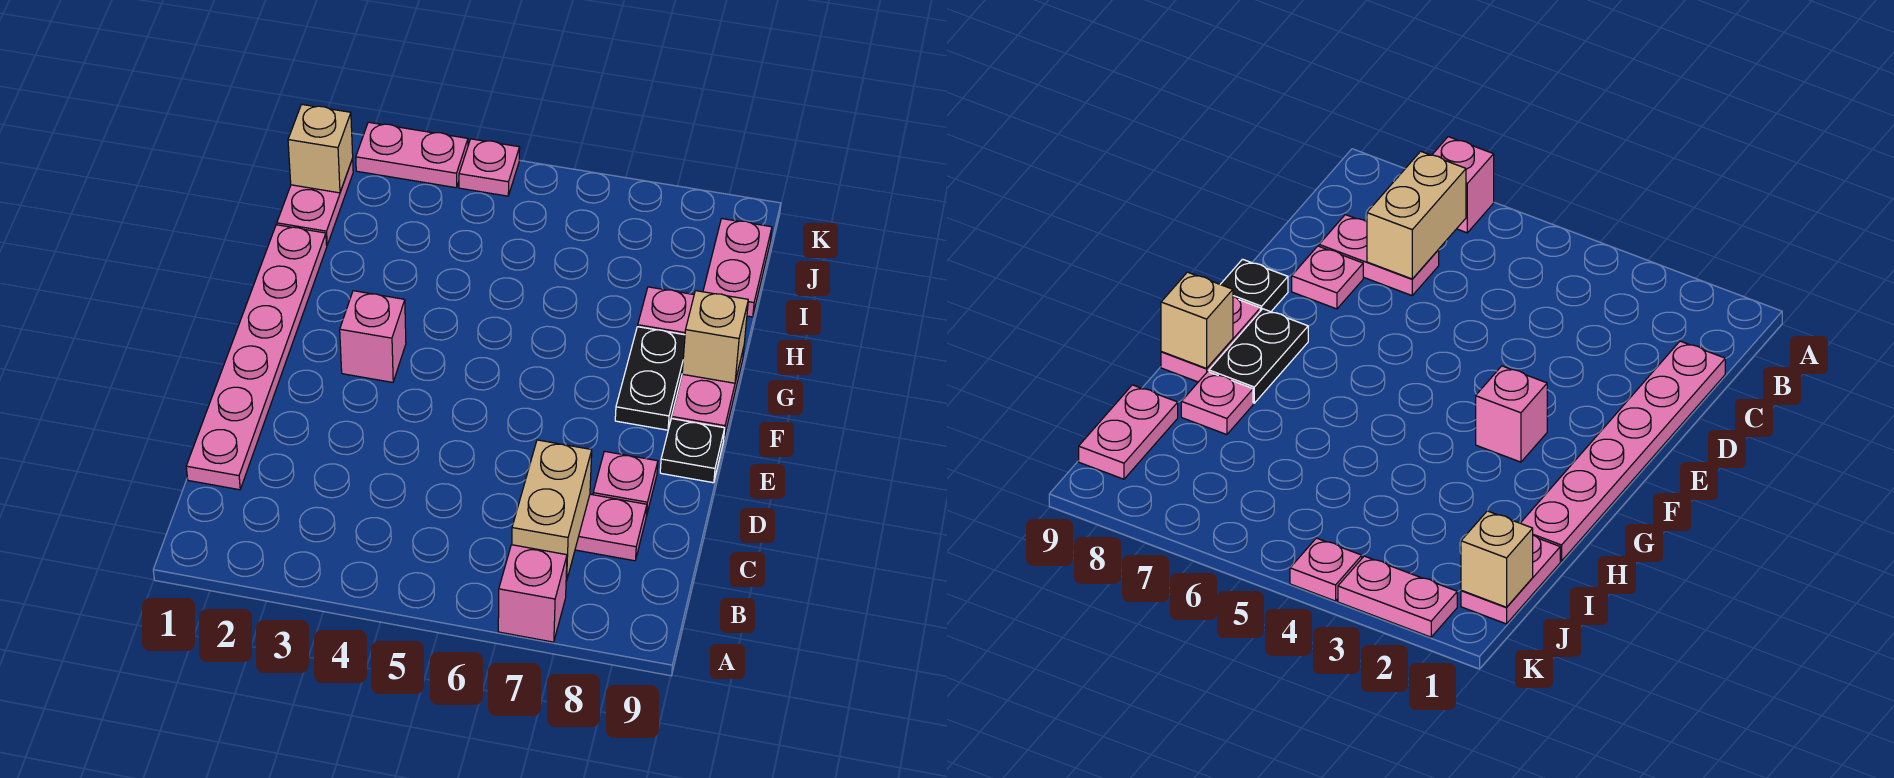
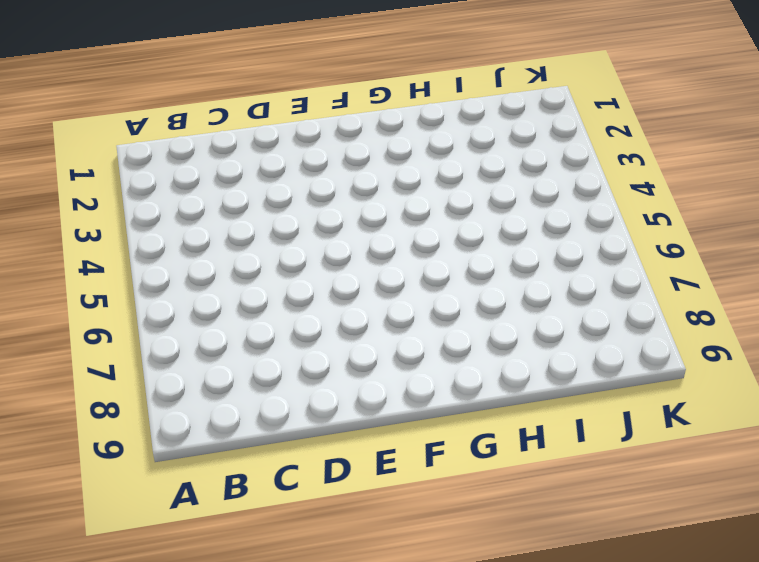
none -> pink 1x1 brick [498,545,567,642]
none -> pink 1x6 plate [186,225,327,490]
none -> pink 1x2 plate [575,494,647,561]

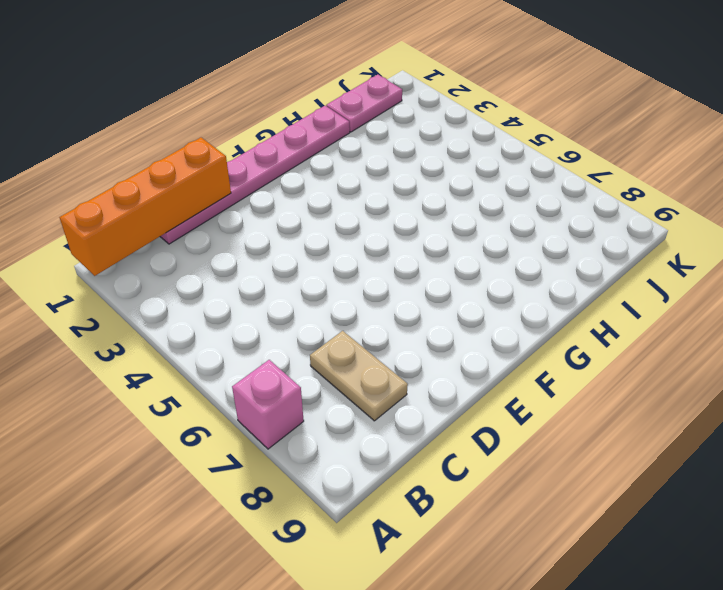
orange 1x4 brick [60,138,231,276] -> none
tan 1x2 plate [310,331,408,421] -> pink 1x2 plate [575,494,647,561]
none -> pink 1x1 plate [593,451,658,516]
none -> black 1x1 plate [660,419,725,483]
none -> pink 1x1 brick [340,291,406,382]

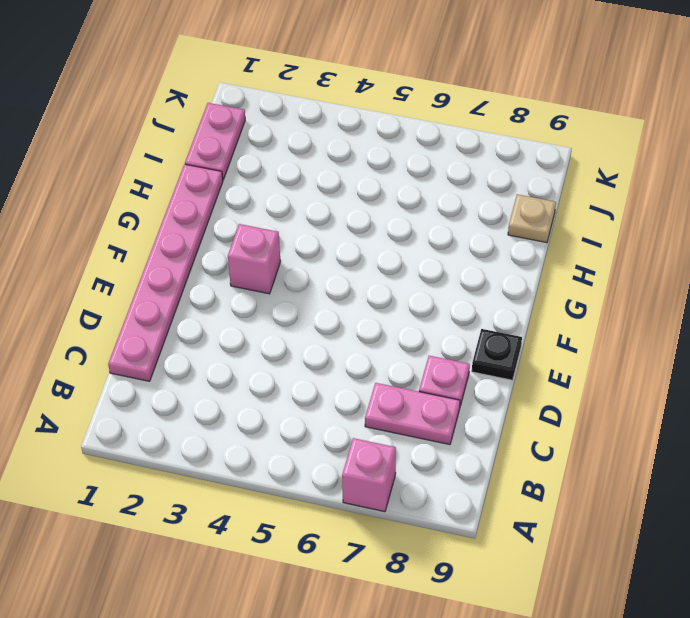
tan 1x1 plate [508,194,556,243] -> pink 1x2 plate [703,219,772,317]
none -> black 1x2 plate [615,327,685,430]
none -> pink 1x2 plate [672,348,744,437]
none -> pink 1x1 plate [638,287,694,335]

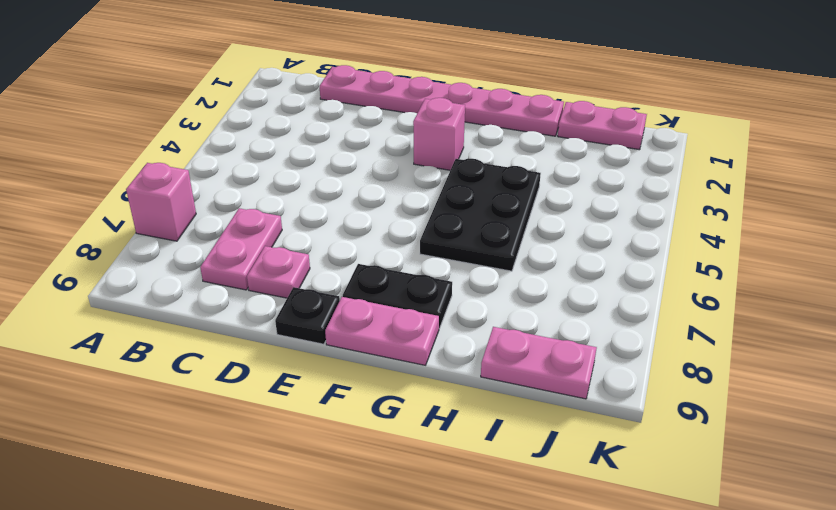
black 2x3 plate [420,159,541,271] -> none
none -> pink 1x1 plate [638,287,694,335]
none -> pink 1x2 plate [356,122,468,188]
none -> pink 1x1 plate [459,139,520,196]

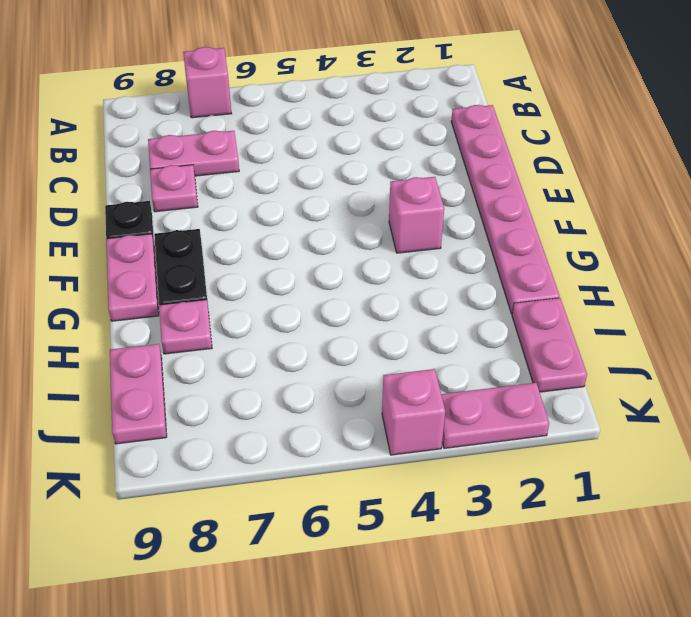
pink 1x1 brick [382,369,445,455] -> pink 1x1 plate [459,139,520,196]
none -> tan 1x2 brick [512,440,592,581]
none -> tan 1x1 brick [682,291,748,383]
none -> tan 1x1 brick [288,104,353,193]

